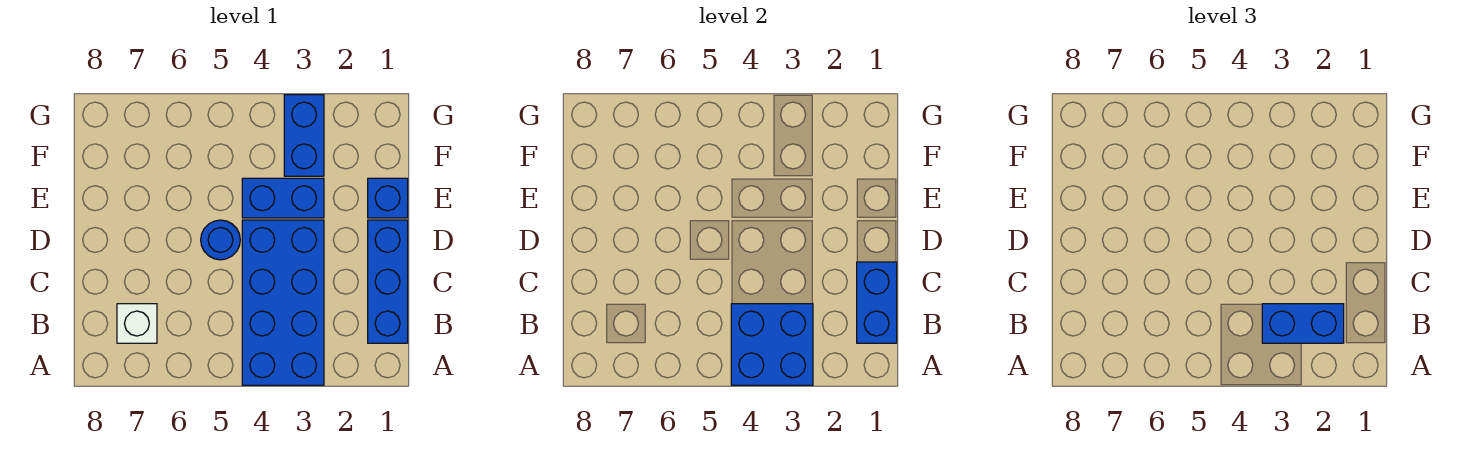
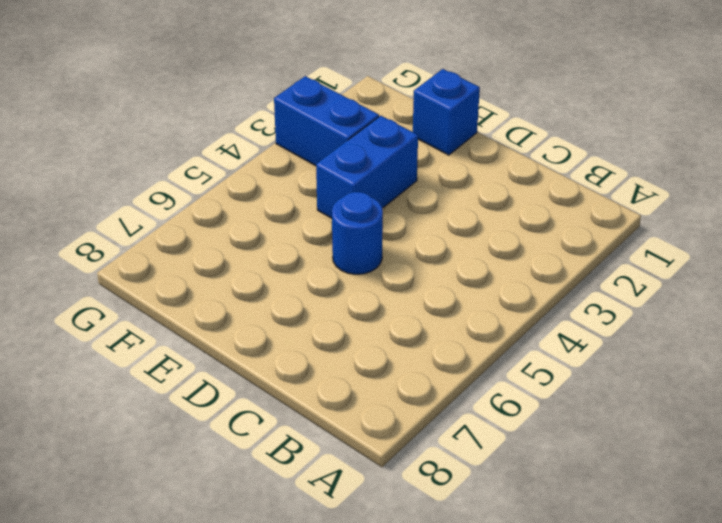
none -> blue 2x4 brick [242,220,324,385]
none -> blue 1x3 brick [368,220,408,343]

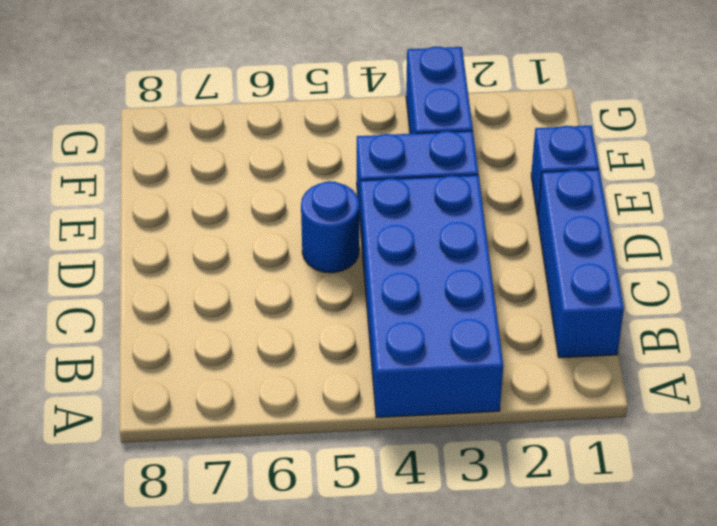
none -> white 1x1 brick [117,304,157,343]
none -> blue 2x2 brick [731,304,813,385]

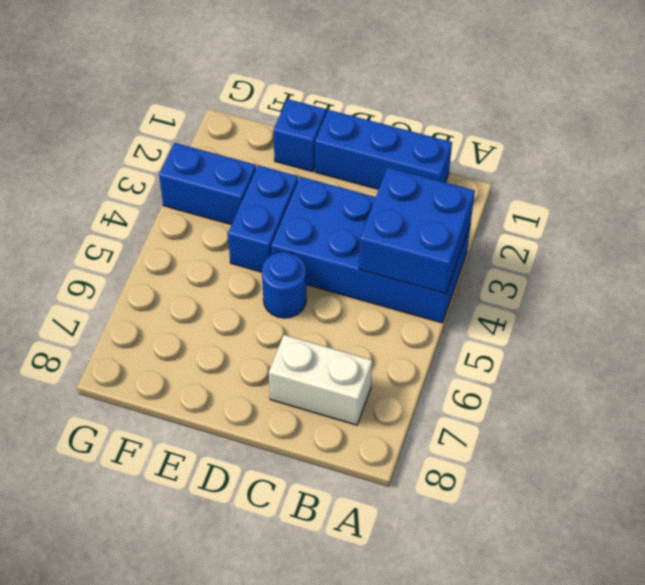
white 1x2 brick [269,335,372,425] -> white 1x1 brick [117,304,157,343]
none -> blue 1x2 brick [857,262,897,343]
none -> blue 1x2 brick [1262,304,1344,343]

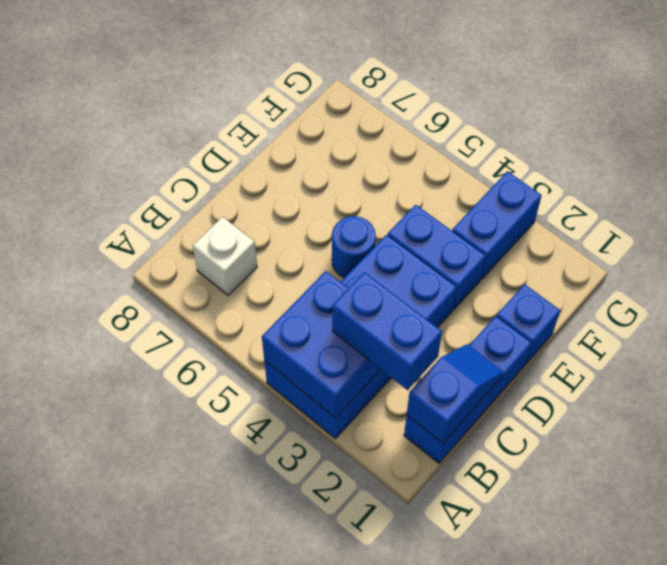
blue 1x2 slope [407,344,503,443] -> blue 1x2 brick [857,262,897,343]

